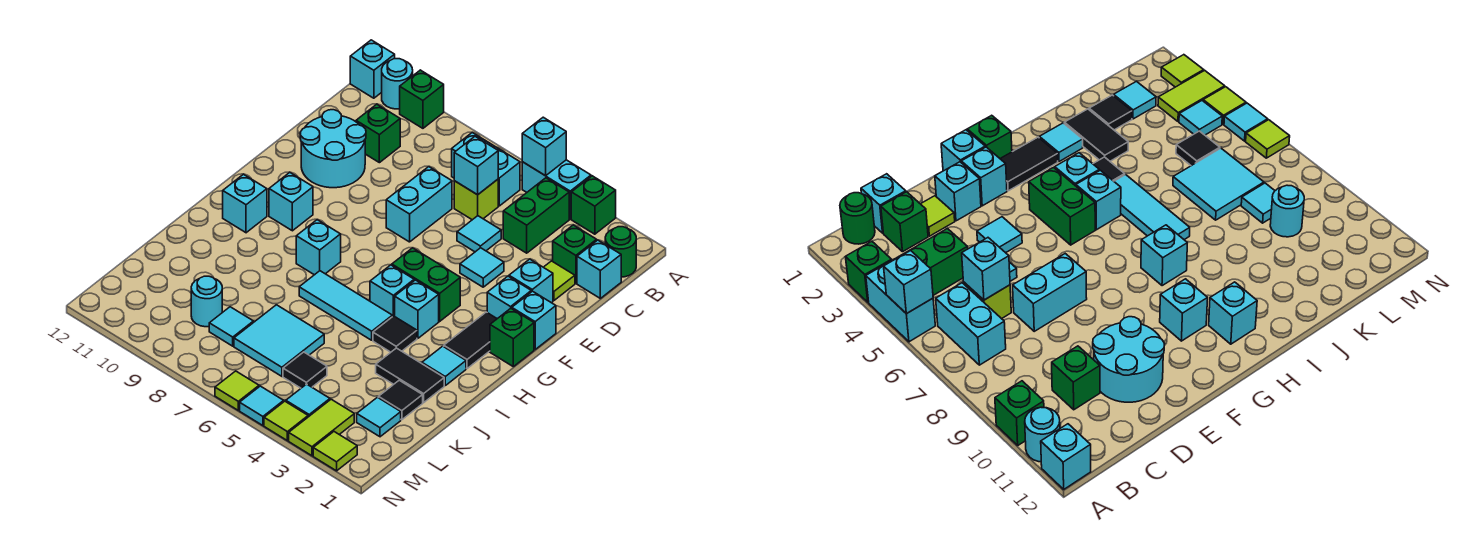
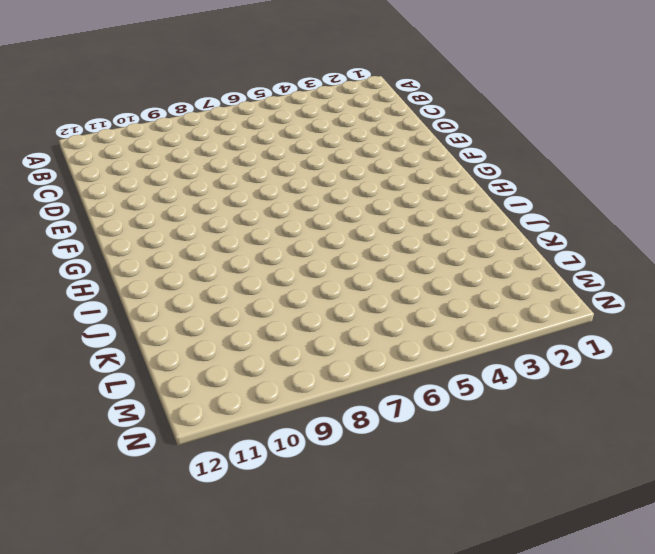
none -> green 1x1 brick [571,176,616,234]
none -> cyan 1x2 brick [522,160,591,219]
none -> green 1x1 brick [400,70,444,128]
none -> cyan 1x1 round brick [382,59,413,109]

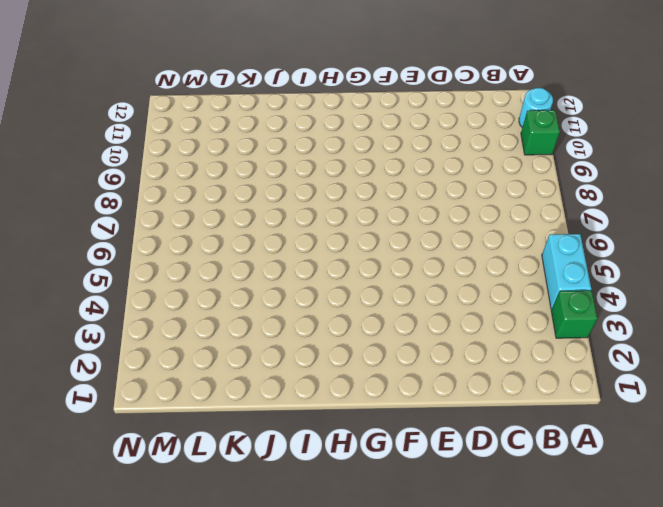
none -> cyan 1x1 brick [350,40,395,98]
none -> green 1x1 round brick [605,227,636,277]
none -> green 1x2 brick [503,178,569,253]
none -> cyan 1x2 brick [452,132,520,206]

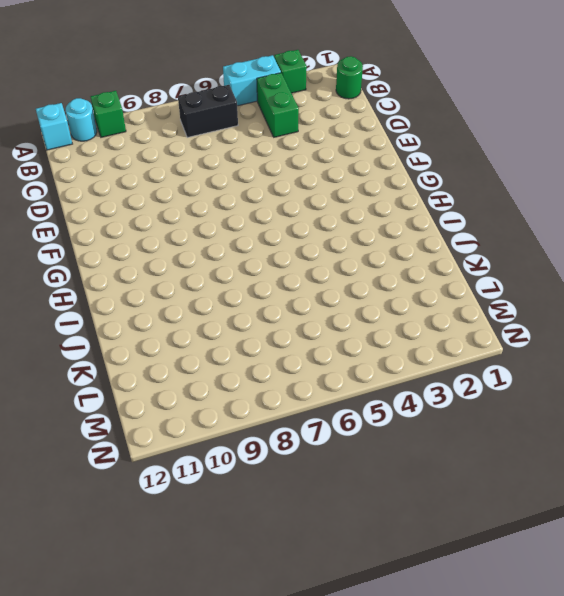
black 1x2 brick [178,85,238,138] -> cyan 1x2 brick [452,132,520,206]
none -> cyan 1x1 brick [577,240,621,298]
none -> green 1x1 brick [553,225,597,283]
none -> lime 1x1 brick [454,179,498,220]
none -> green 1x1 brick [356,104,400,163]

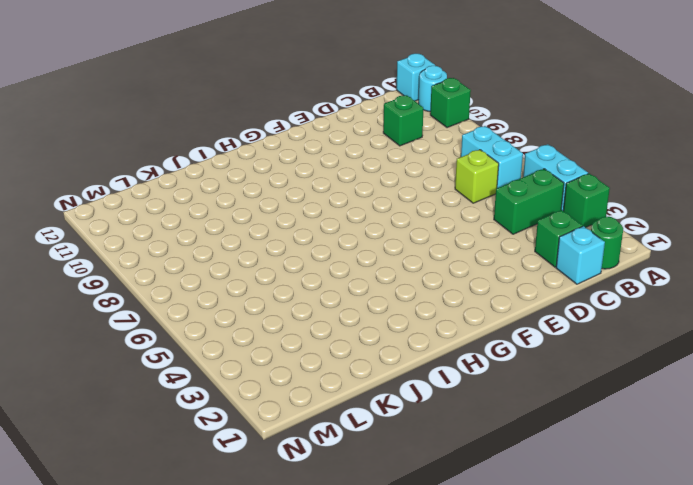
none -> lime 1x1 tile [544,261,575,300]
none -> cyan 1x1 tile [457,216,501,252]
none -> cyan 1x2 brick [386,167,452,242]
none -> cyan 2x2 round brick [300,110,366,188]

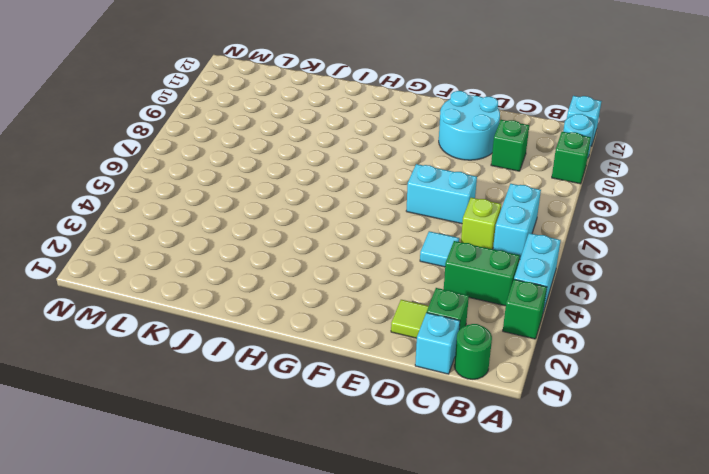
none -> cyan 1x1 brick [509,259,553,303]
none -> cyan 1x1 tile [460,248,504,287]
none -> cyan 1x1 brick [512,291,556,349]
none -> cyan 1x1 brick [487,276,531,319]

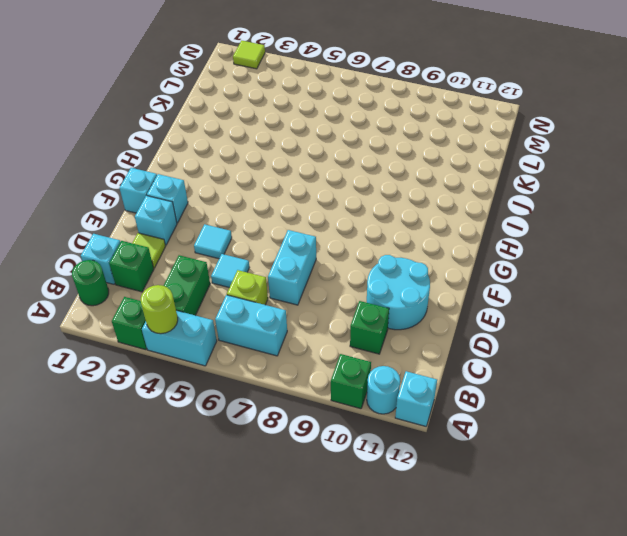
lime 1x1 round brick [141,285,178,334] -> none
none -> green 1x1 brick [490,308,534,367]
none -> black 1x2 tile [444,312,497,369]
none -> green 1x2 brick [392,248,460,321]
none -> cyan 1x1 brick [269,173,313,231]

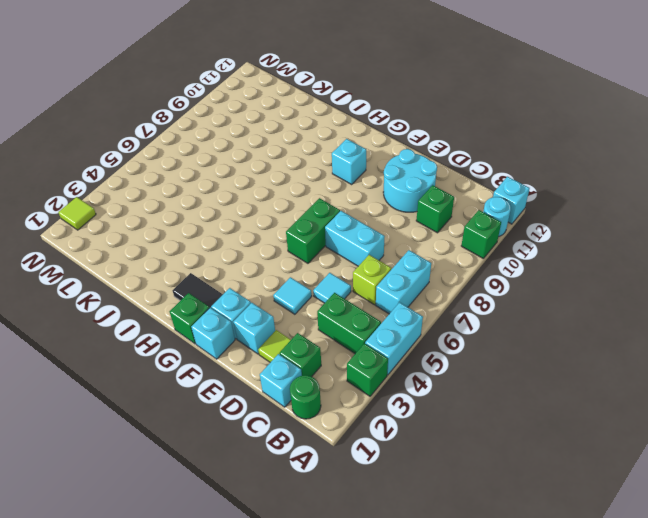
green 1x2 brick [286,198,340,263] -> green 1x2 brick moved to [392,248,460,321]
none -> cyan 1x1 brick [395,280,439,338]
none -> cyan 1x1 brick [370,265,414,317]
none -> cyan 1x1 brick [296,220,341,275]
none -> cyan 1x1 brick [223,174,267,233]

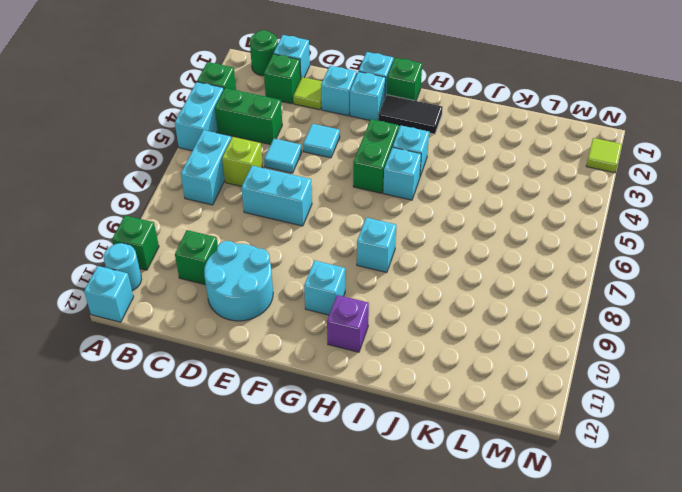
purple 1x1 brick [327,295,369,352] -> cyan 1x1 brick [223,174,267,233]
none -> cyan 1x1 tile [422,346,466,385]
none -> black 1x1 tile [373,316,417,352]
none -> cyan 1x3 tile [299,271,392,340]
none -> black 1x2 tile [376,348,444,403]

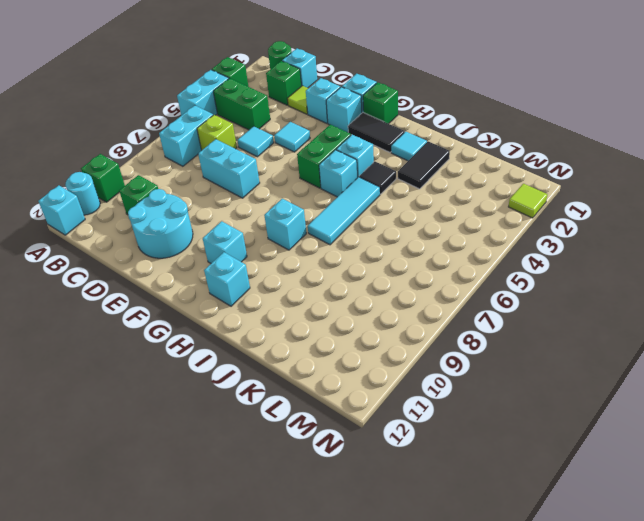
none -> black 1x1 tile [378,380,423,420]
none -> cyan 2x2 tile [234,305,324,376]
none -> cyan 1x1 tile [357,397,401,437]
none -> black 1x1 tile [283,352,327,388]

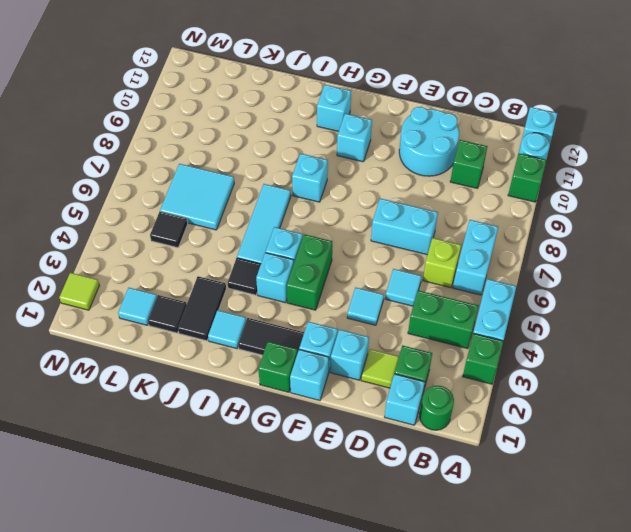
none -> cyan 1x1 tile [209,307,253,346]
none -> cyan 1x1 round brick [191,276,222,327]
none -> lime 1x2 tile [289,399,354,456]
none -> cyan 1x1 tile [286,384,330,417]

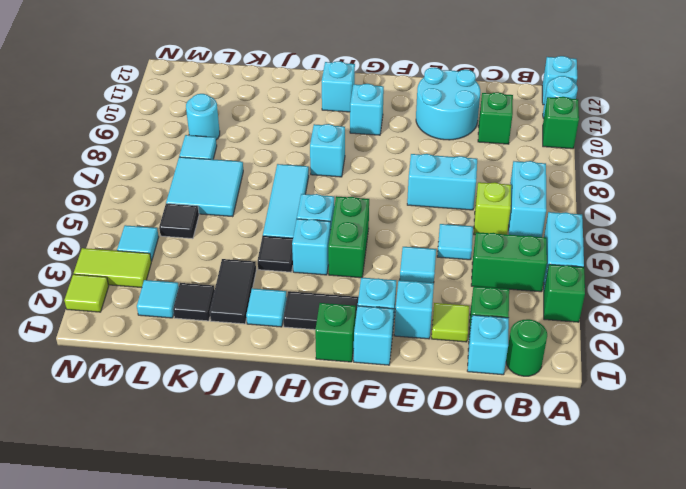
none -> lime 1x1 tile [264,401,308,441]
none -> cyan 1x1 tile [240,386,284,426]
none -> lime 1x1 tile [215,371,259,410]
none -> cyan 1x1 brick [522,117,566,176]

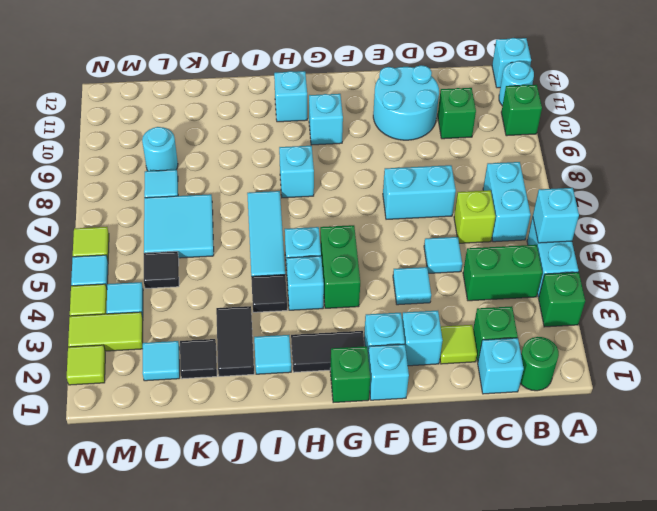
none -> cyan 1x1 brick [454,136,498,195]

